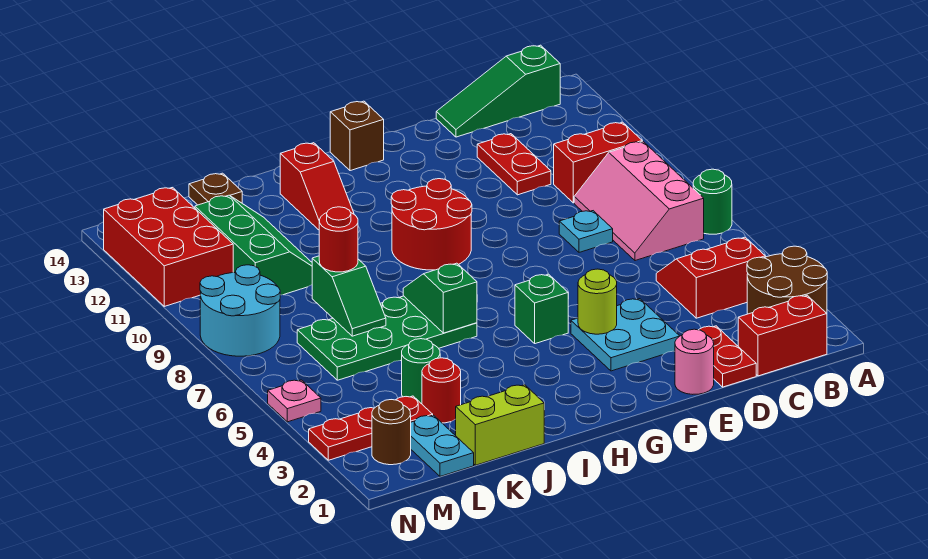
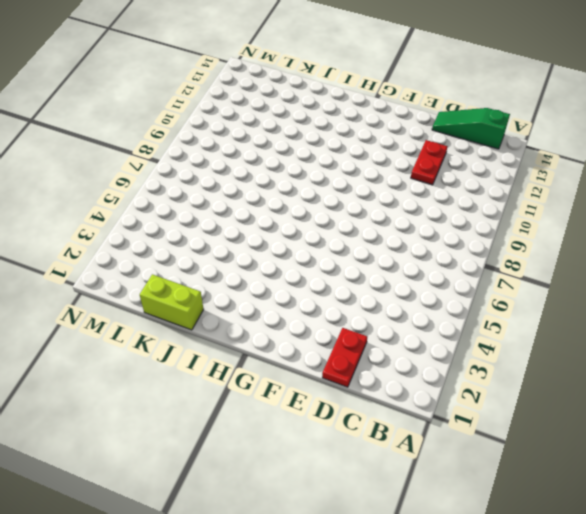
none -> brown 2x2 round brick [747,246,827,314]
none -> green 1x1 round brick [693,169,732,234]
none -> red 1x2 brick [738,295,827,376]
none -> red 2x2 slope [656,237,765,318]

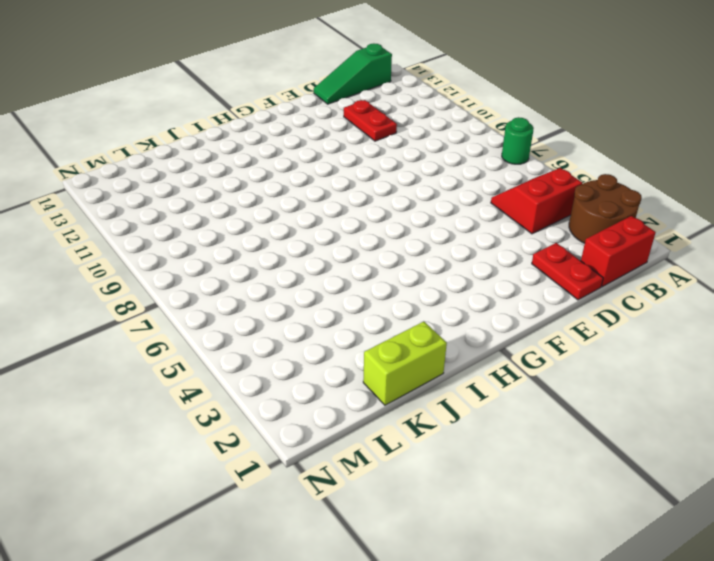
none -> pink 2x3 slope [574,141,704,261]
none -> red 1x2 brick [554,122,642,203]
none -> cyan 1x1 plate [559,211,613,252]
none -> pink 1x1 round brick [675,329,714,394]

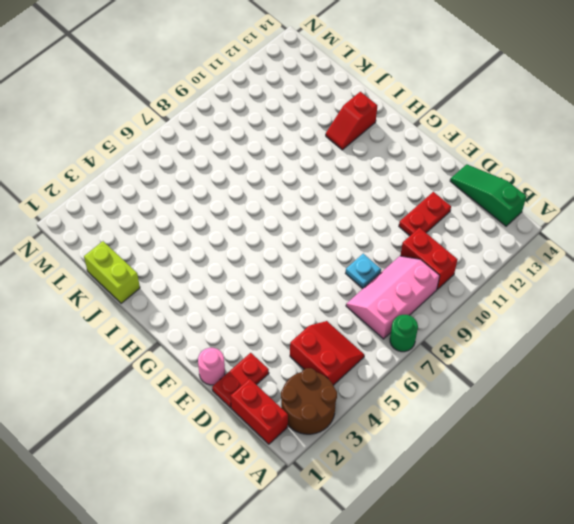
none -> cyan 2x2 plate [571,299,679,371]
none -> green 1x1 brick [515,274,568,344]
none -> red 2x2 round brick [391,179,472,270]
none -> brown 1x1 brick [330,101,384,171]

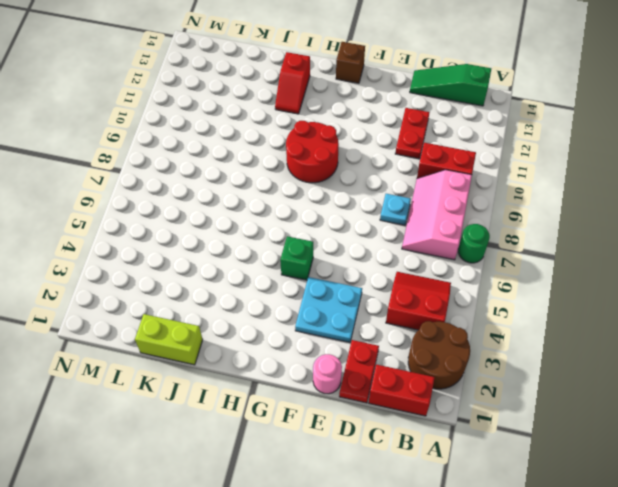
none -> green 2x4 plate [297,296,477,380]
none -> red 1x1 round brick [422,358,461,423]
none -> green 1x1 round brick [401,339,440,404]
none -> green 2x3 slope [195,195,312,295]

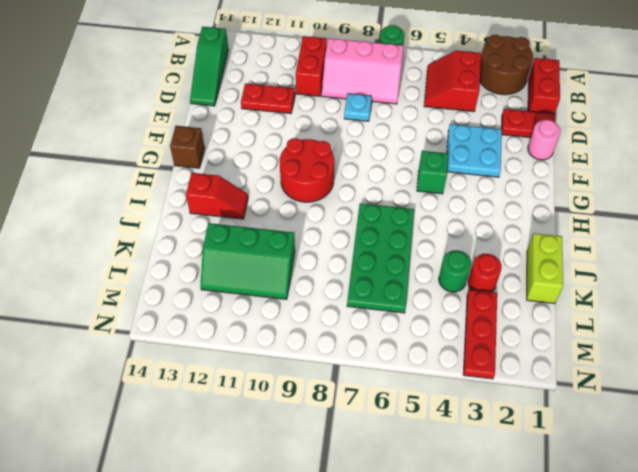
green 2x3 slope [200,223,295,299] -> green 2x3 slope turned to [195,195,312,295]
none -> brown 1x1 plate [189,173,242,205]
none -> cyan 1x2 plate [411,415,474,476]
none -> brown 1x1 round brick [372,400,411,465]
none -> cyan 2x2 round brick [200,265,280,356]

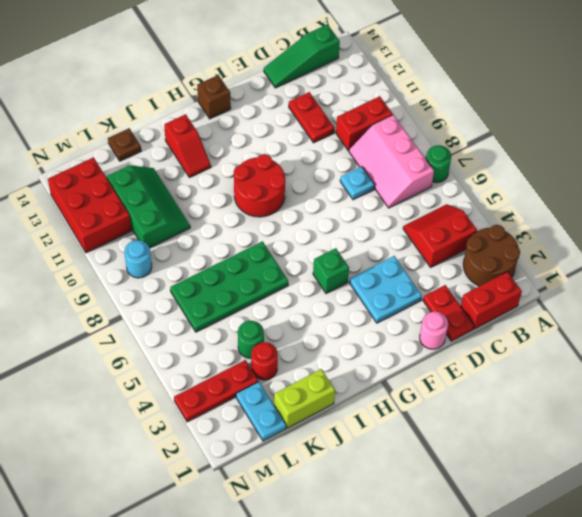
cyan 1x1 round brick [125,240,152,278] -> cyan 2x2 round brick [200,265,280,356]
none -> brown 1x1 round brick [372,400,411,465]
none -> pink 1x1 plate [268,380,321,422]
none -> lime 1x1 round brick [578,269,617,334]
none -> green 1x2 slope [403,263,477,333]

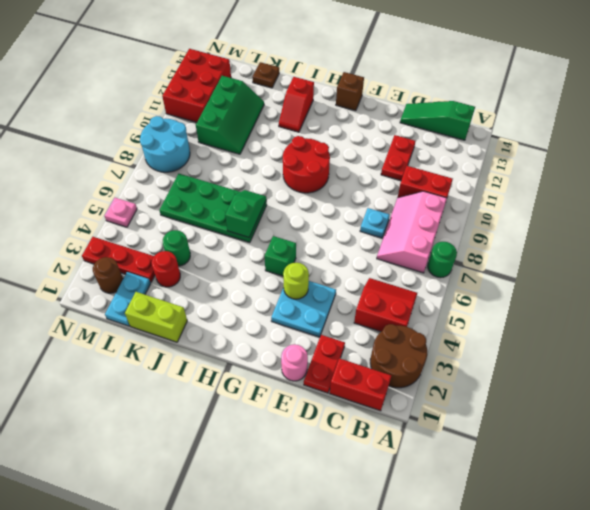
none -> green 1x2 slope [312,256,386,336]
none -> red 1x1 round brick [319,207,358,272]

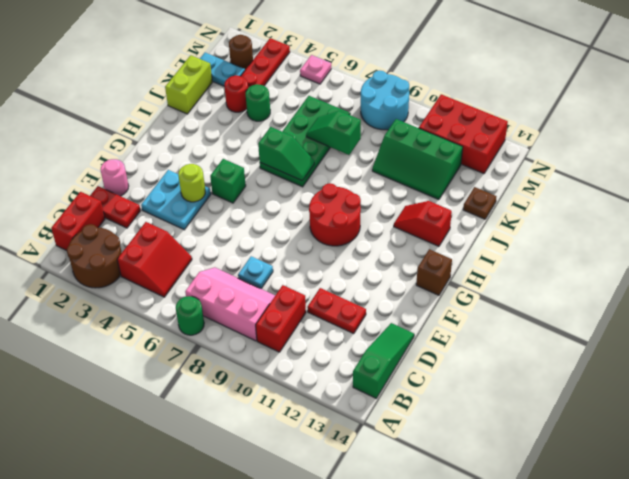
none -> red 1x1 round brick [319,207,358,272]

